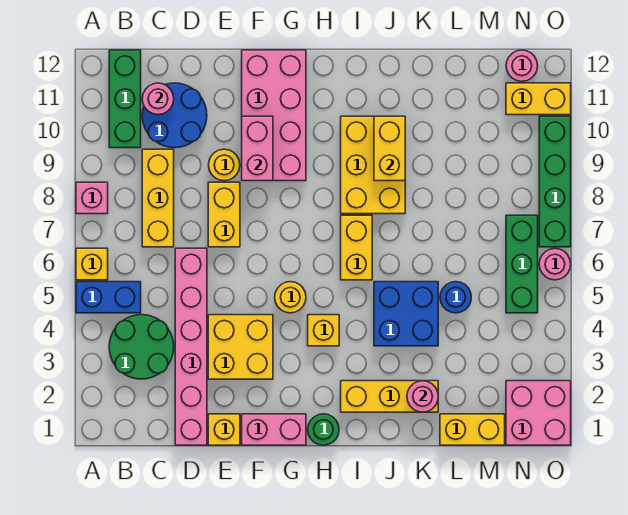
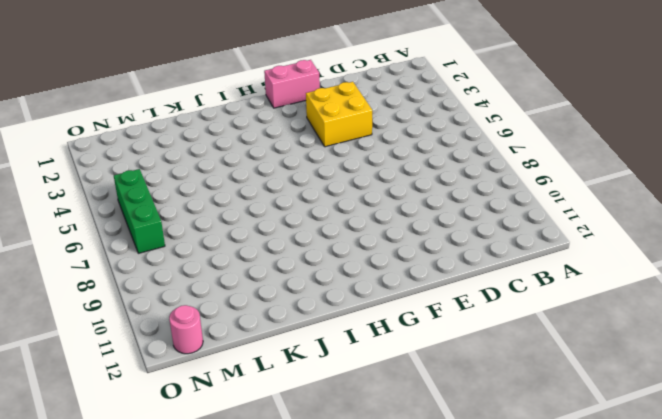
none -> blue 1x2 brick [76,282,141,313]
none -> yellow 1x1 brick [76,248,108,280]
none -> pink 1x1 brick [76,182,108,214]
none -> green 2x2 round brick [109,315,174,379]

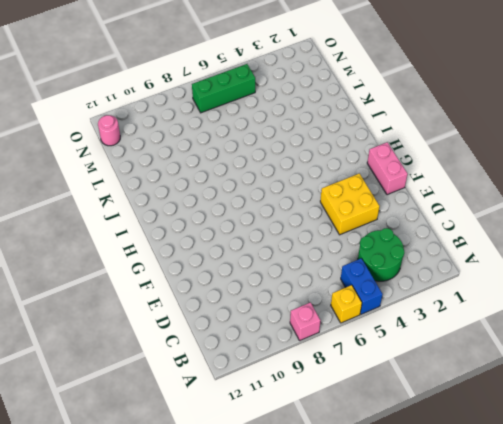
none -> green 1x3 brick [109,50,141,148]
none -> yellow 1x3 brick [142,149,174,247]
none -> blue 2x2 round brick [142,83,207,148]
none -> pink 1x6 brick [175,248,207,445]

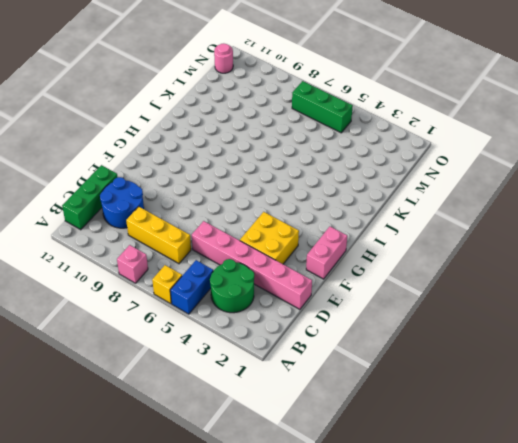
green 1x3 brick [62,165,118,230] -> green 1x3 brick turned to [109,50,141,148]
none -> yellow 1x1 brick [208,414,240,445]
none -> yellow 1x2 brick [208,182,240,247]
none -> yellow 1x1 round brick [209,149,240,181]
none -> pink 2x4 brick [242,50,306,181]

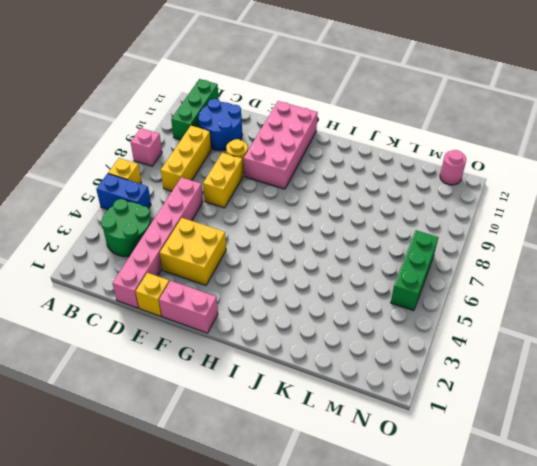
none -> yellow 1x1 round brick [275,282,306,313]
none -> green 1x1 round brick [308,414,339,445]
none -> yellow 1x1 brick [308,315,339,346]
none -> yellow 1x3 brick [341,381,438,412]

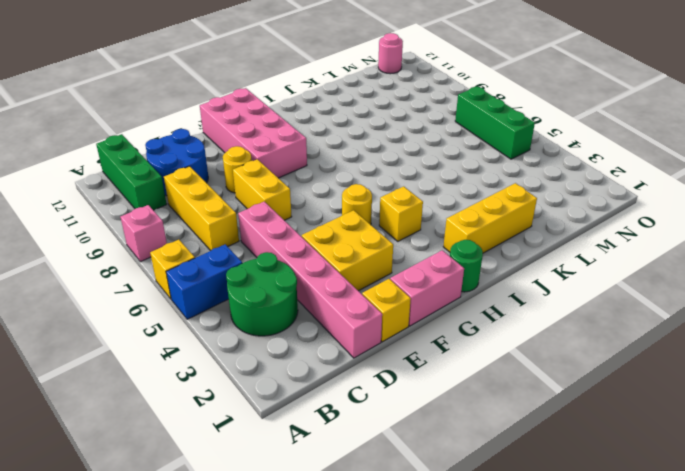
none -> yellow 1x2 brick [341,215,372,280]
none -> yellow 2x3 brick [341,116,405,214]
none -> blue 2x2 brick [374,282,438,346]
none -> yellow 1x2 brick [440,414,505,445]

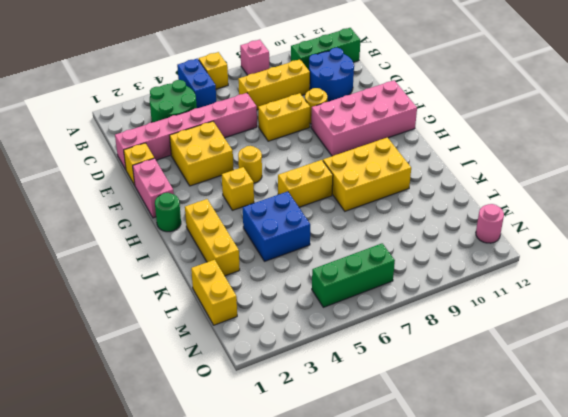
none -> blue 1x1 round brick [440,282,471,313]
none -> pink 2x2 brick [506,381,571,445]
none -> yellow 1x2 brick [506,83,571,115]
none -> pink 1x1 round brick [539,249,571,280]

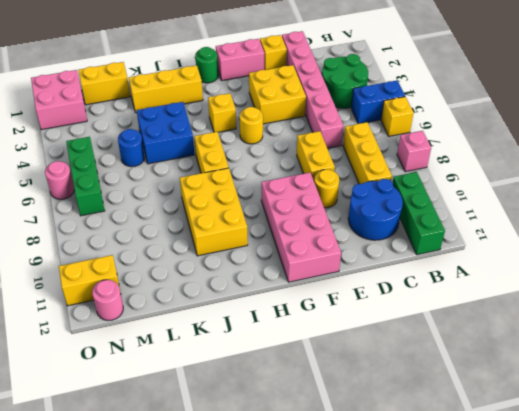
none -> green 1x4 brick [539,116,571,247]
none -> pink 1x1 round brick [142,83,174,115]
none -> pink 1x2 brick [242,116,273,181]
none -> yellow 1x2 brick [374,116,405,181]

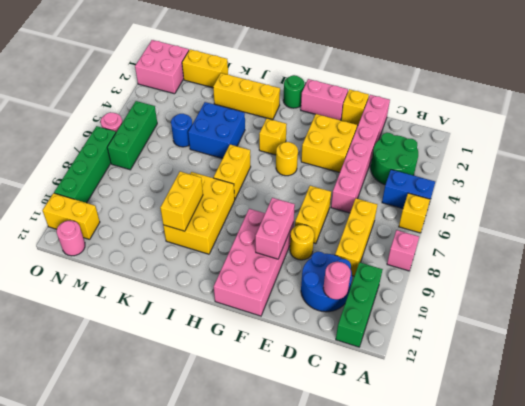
none -> pink 1x1 round brick [407,381,438,412]

